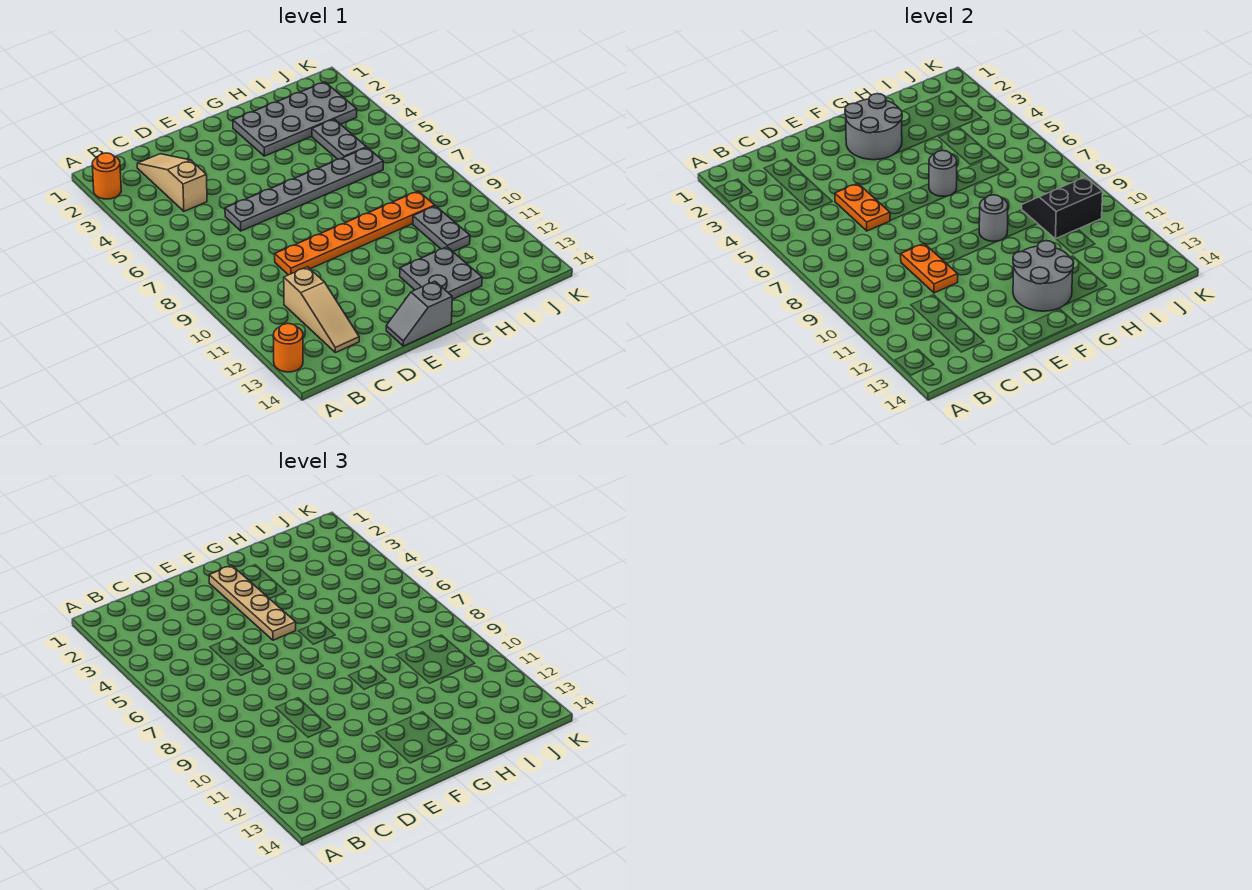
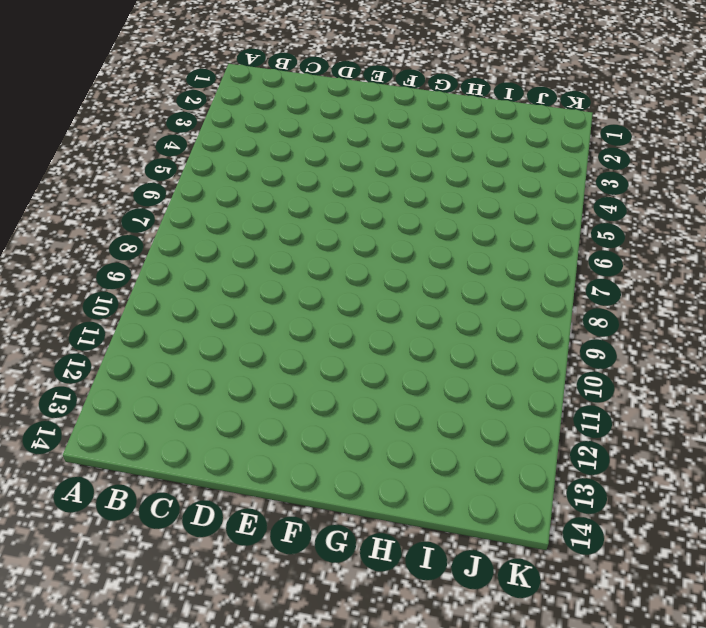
none -> orange 1x1 round brick [92,153,121,199]
none -> orange 1x1 round brick [273,324,303,372]
none -> tan 1x3 slope [137,154,207,211]

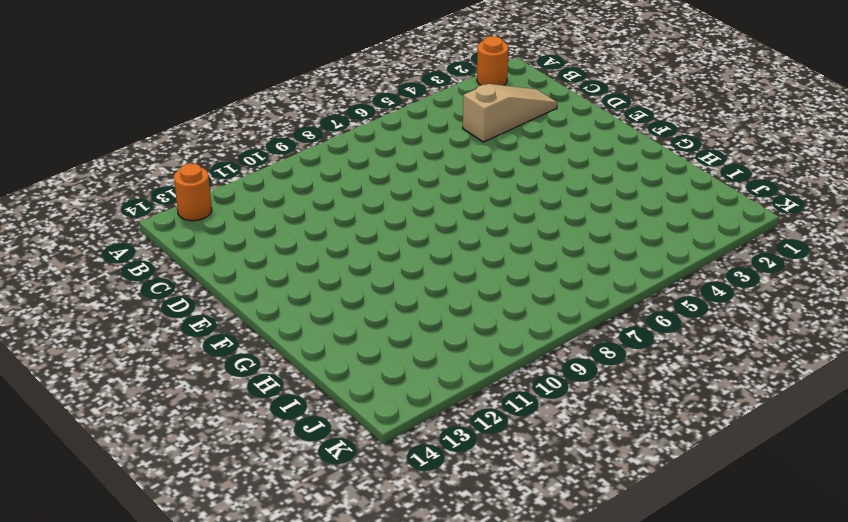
none -> tan 1x3 slope [284,267,359,353]
none -> grey 1x6 plate [225,148,383,231]
none -> orange 1x6 plate [275,191,435,275]

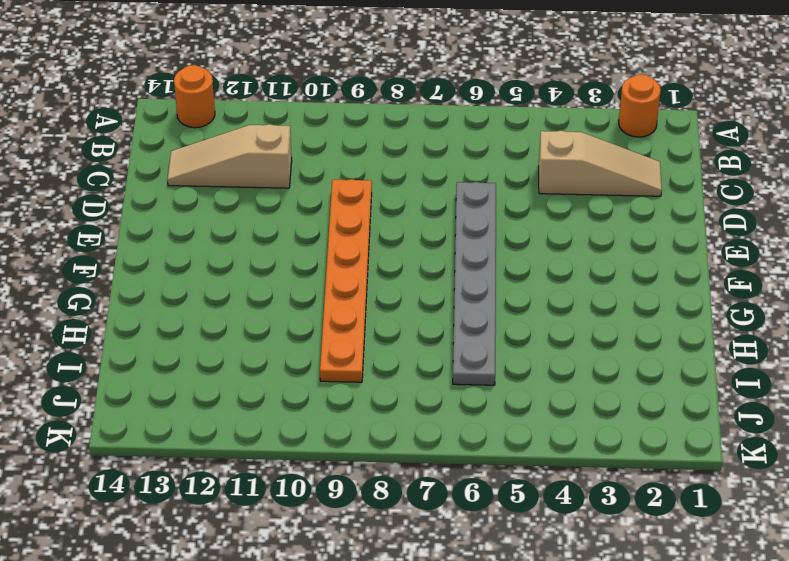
none -> grey 1x2 slope [386,281,452,346]
none -> grey 2x4 plate [233,82,357,156]
none -> grey 2x2 plate [400,247,482,299]

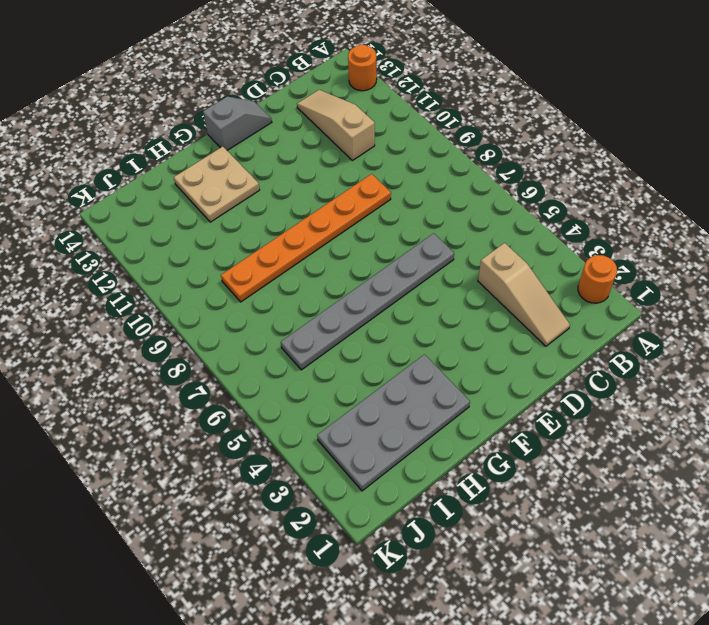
tan 2x2 plate [174,147,260,222] -> grey 2x2 plate [400,247,482,299]
none -> grey 1x2 plate [312,119,367,159]
none -> grey 1x2 plate [413,206,470,252]
none -> orange 1x2 plate [835,183,890,231]

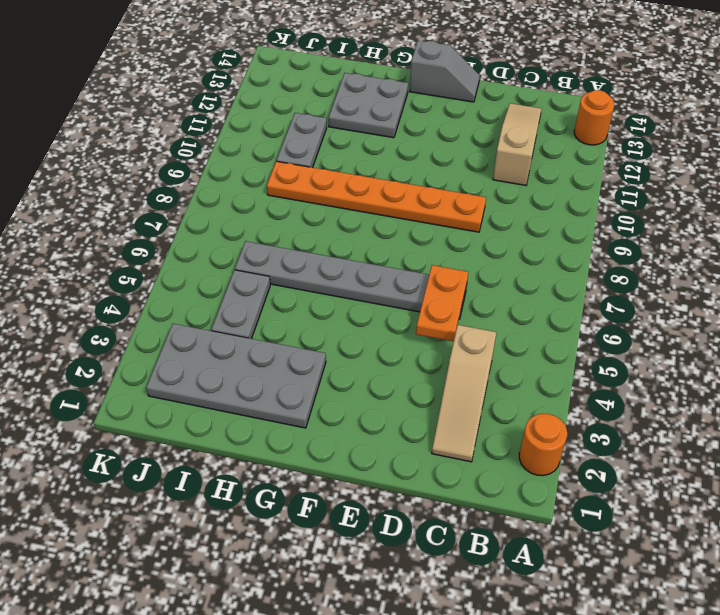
none -> orange 1x2 plate [901,243,958,293]
none -> grey 2x2 round brick [845,94,902,160]
none -> grey 2x2 round brick [1013,241,1074,311]

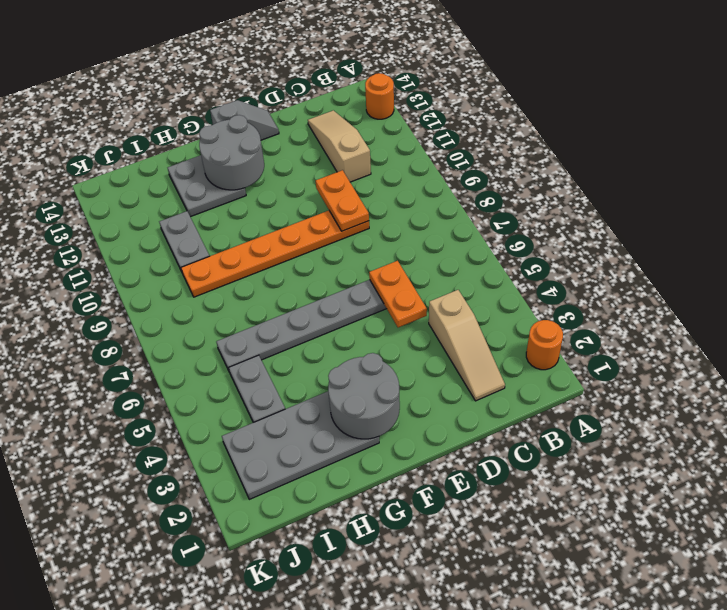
none -> grey 1x1 round brick [929,151,957,196]
none -> grey 1x1 round brick [979,195,1008,241]
none -> black 2x2 slope [1022,177,1103,239]

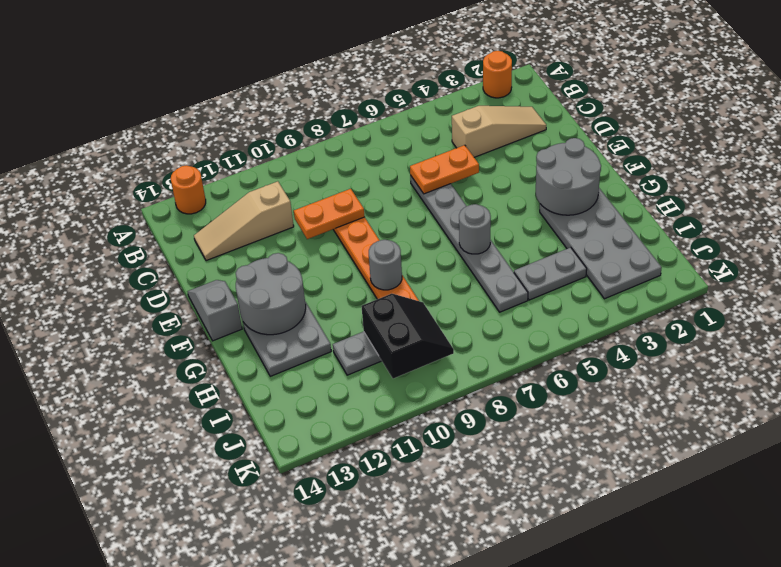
none -> tan 1x4 plate [209,565,296,640]

